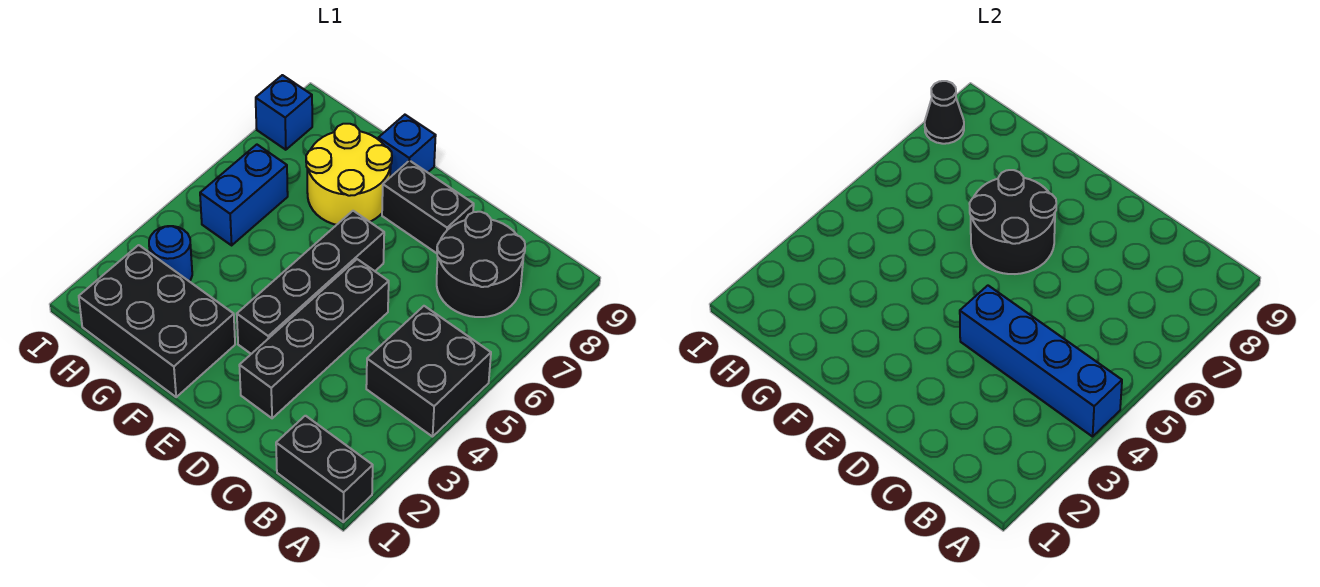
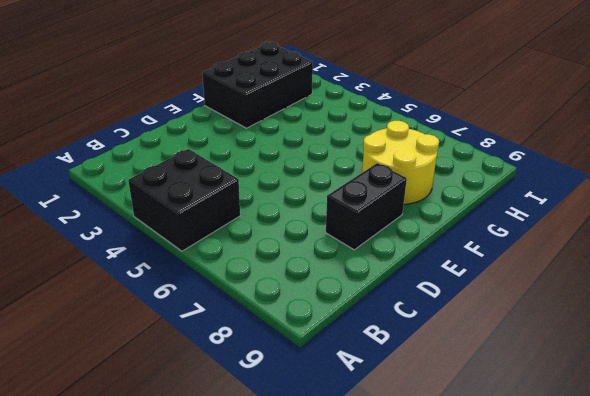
none -> black 1x2 brick [276,416,373,522]
none -> black 2x2 round brick [437,212,525,317]
none -> black 1x4 brick [239,259,389,418]

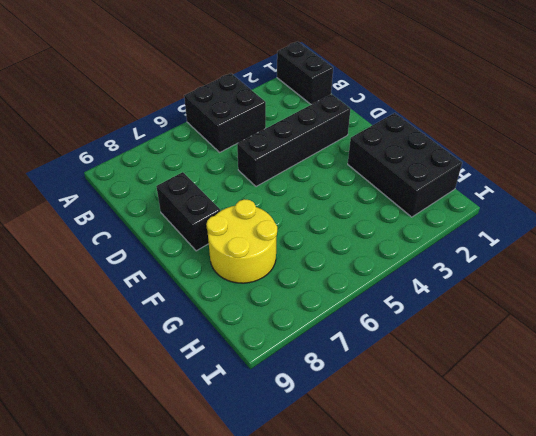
none -> black 2x2 round brick [437,212,525,317]
none -> black 1x4 brick [237,211,384,354]
none -> blue 1x1 brick [378,115,436,177]

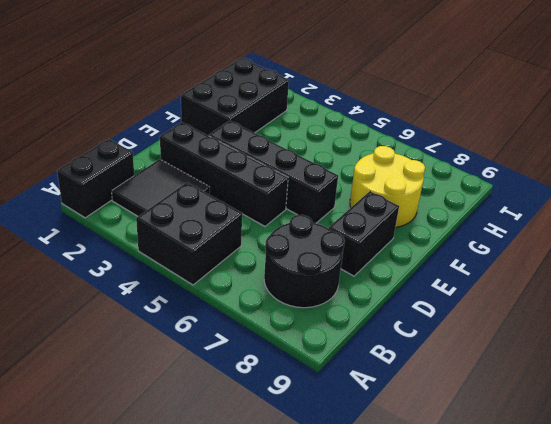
black 2x2 tile [112,159,210,216] -> none
none -> blue 1x1 brick [378,115,436,177]
none -> blue 1x1 round brick [149,226,192,282]
none -> blue 1x2 brick [200,145,288,245]

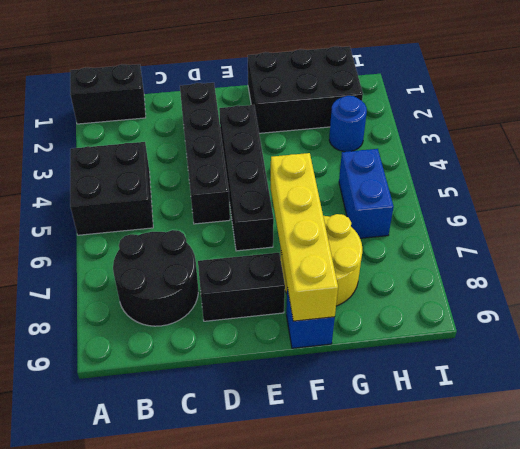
yellow 1x4 brick [271,153,338,321] -> black 2x2 round brick [969,170,1056,274]
none -> blue 1x1 brick [256,75,312,150]
none -> blue 1x4 brick [960,286,1122,437]
none -> black 1x1 cone [925,81,964,144]

